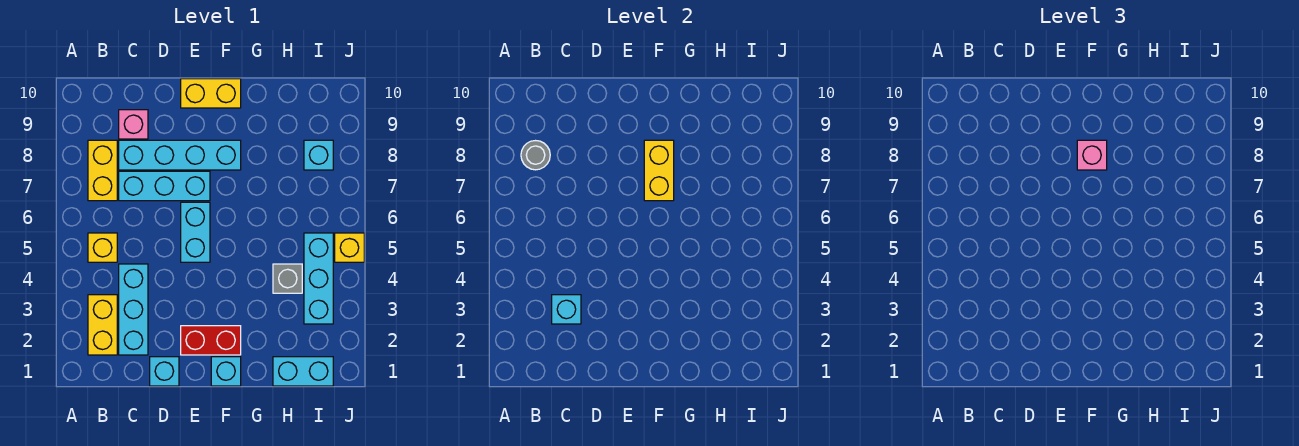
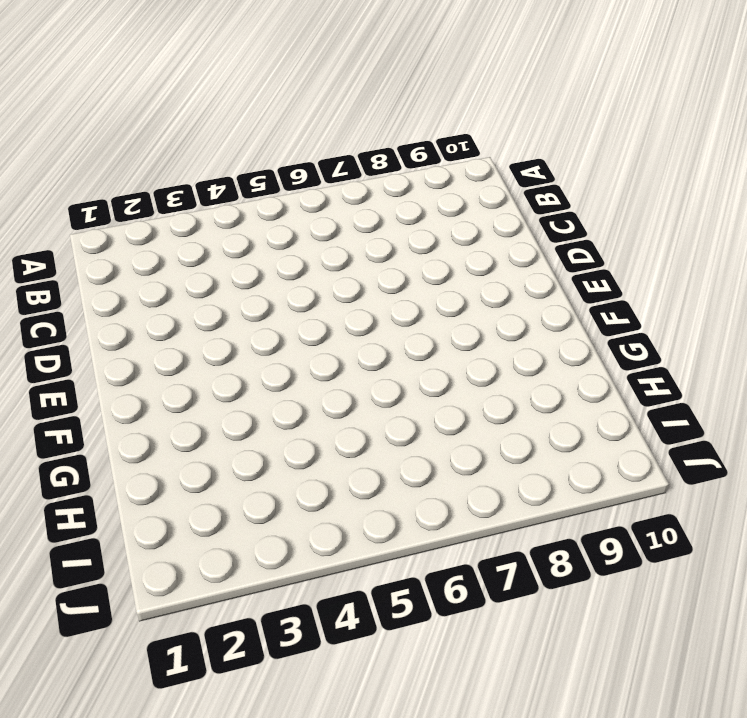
none -> yellow 1x2 brick [88,295,117,355]
none -> yellow 1x1 brick [88,233,117,262]
none -> yellow 1x2 brick [88,140,117,201]

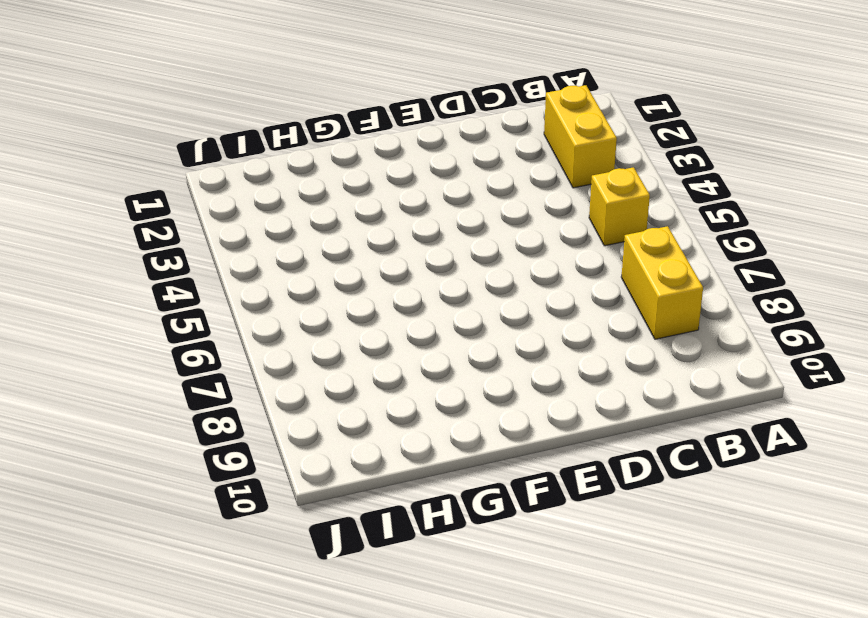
none -> cyan 1x3 brick [119,264,148,355]
none -> cyan 1x3 brick [119,171,210,201]
none -> cyan 1x4 brick [119,140,241,170]

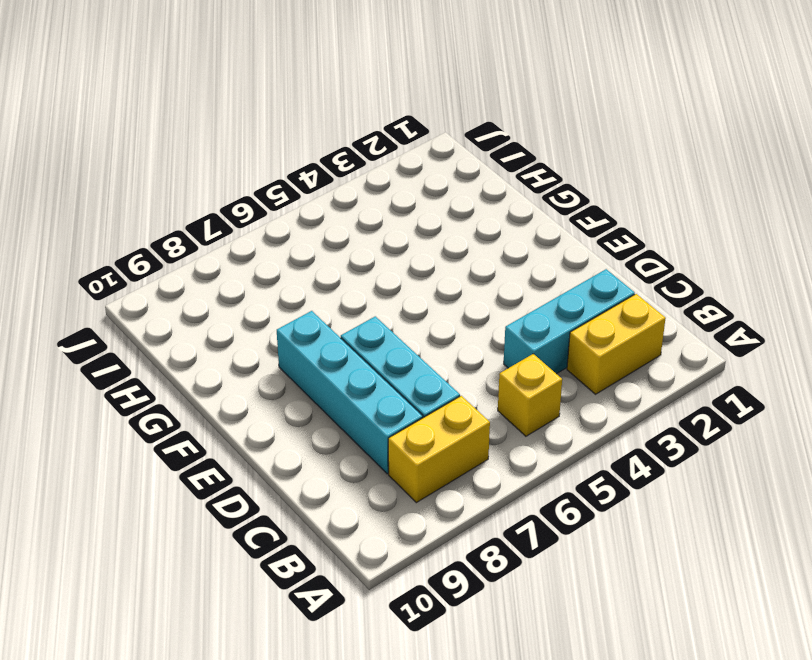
none -> pink 1x1 brick [119,110,148,139]
none -> cyan 1x1 brick [150,357,179,386]
none -> red 1x2 brick [181,326,241,355]

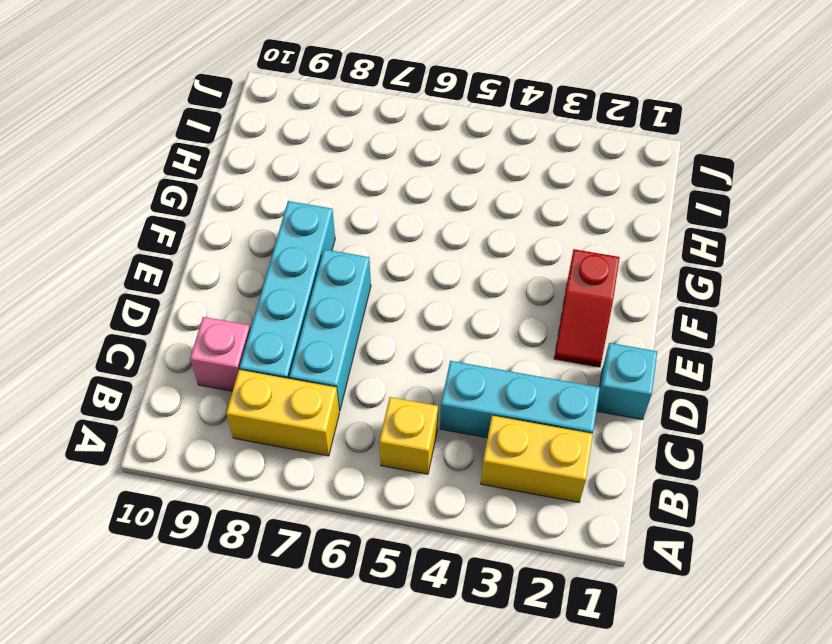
red 1x2 slope [554,249,620,367] -> red 1x2 brick [181,326,241,355]
none -> cyan 1x2 brick [181,202,210,262]
none -> yellow 1x2 brick [181,79,241,108]
none -> cyan 1x1 brick [211,357,241,386]

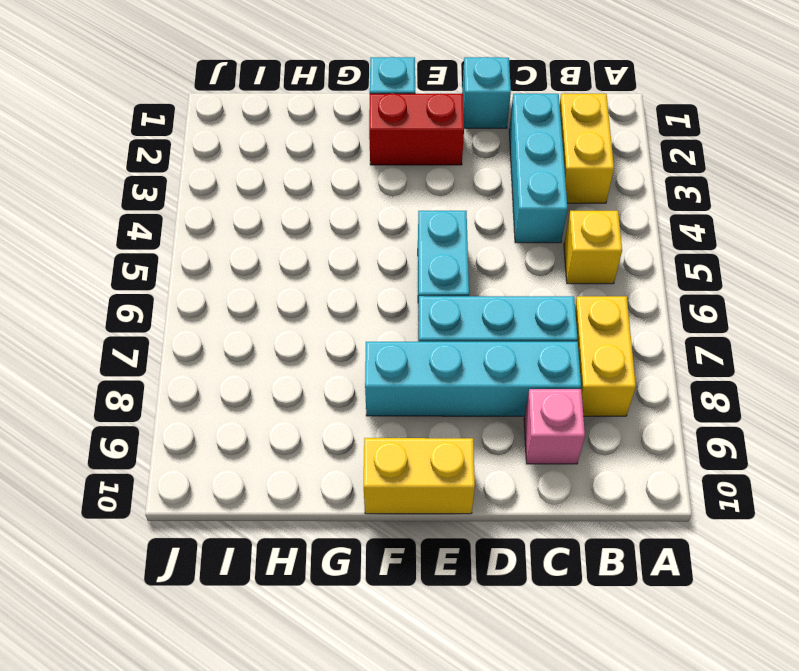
none -> cyan 1x2 brick [273,357,333,386]
none -> grey 1x1 brick [273,264,302,293]
none -> cyan 1x3 brick [304,233,333,324]

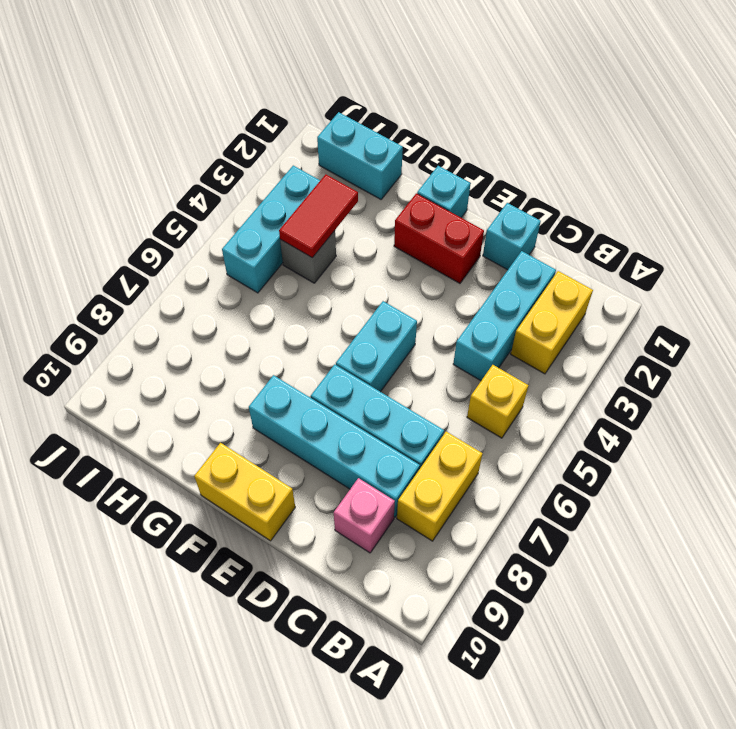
red 1x2 tile [279,174,358,258] -> none
none -> cyan 1x1 brick [304,140,333,170]
none -> yellow 1x1 brick [335,233,364,262]
none -> grey 1x1 round brick [521,141,550,170]

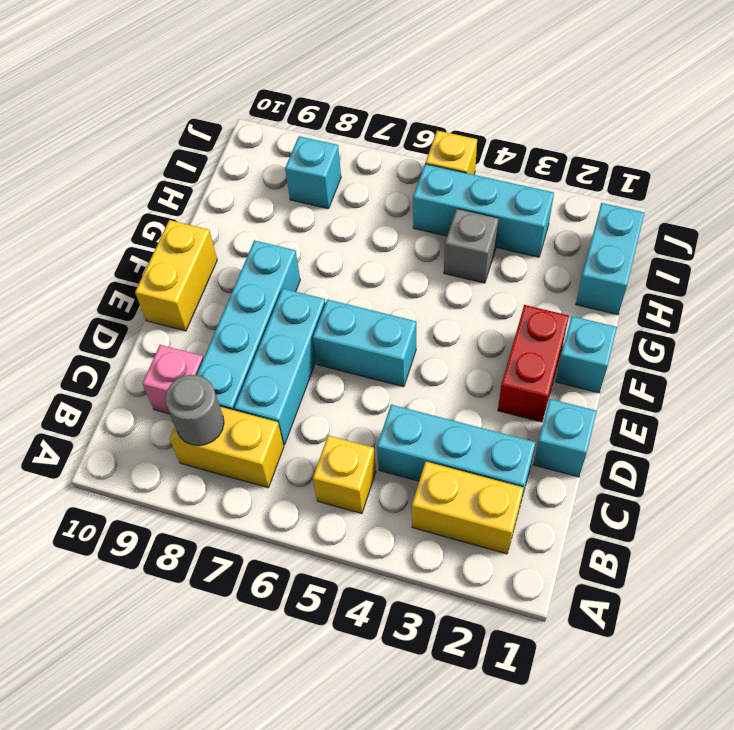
none -> cyan 1x1 brick [552,295,581,324]
none -> yellow 1x2 brick [644,140,674,201]
none -> pink 1x1 brick [1077,140,1107,170]

